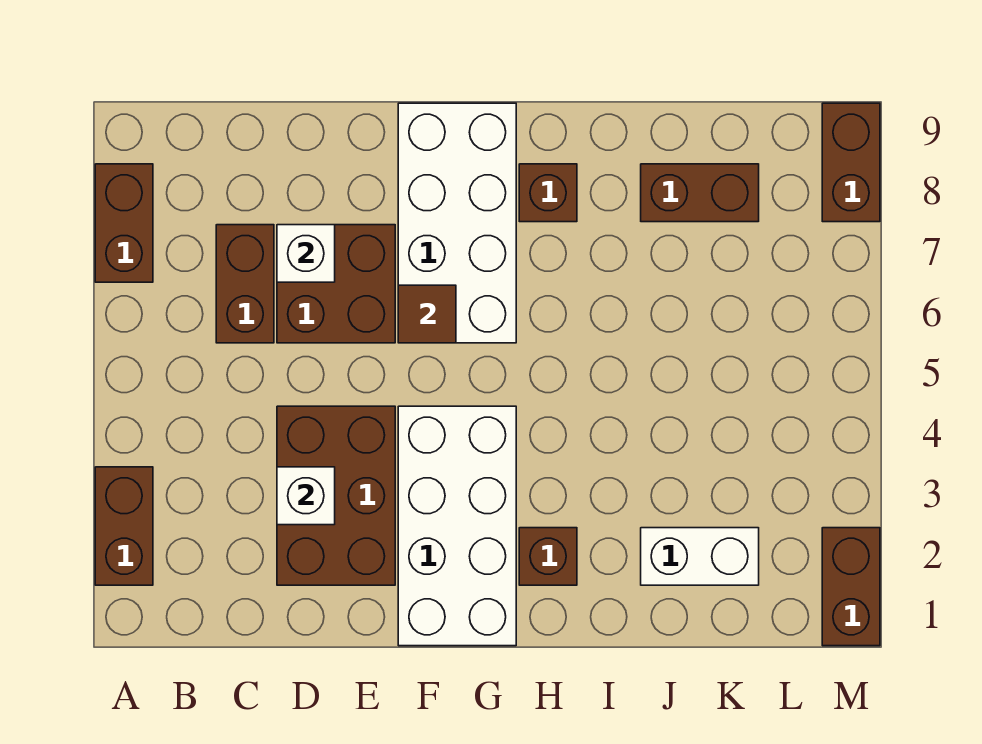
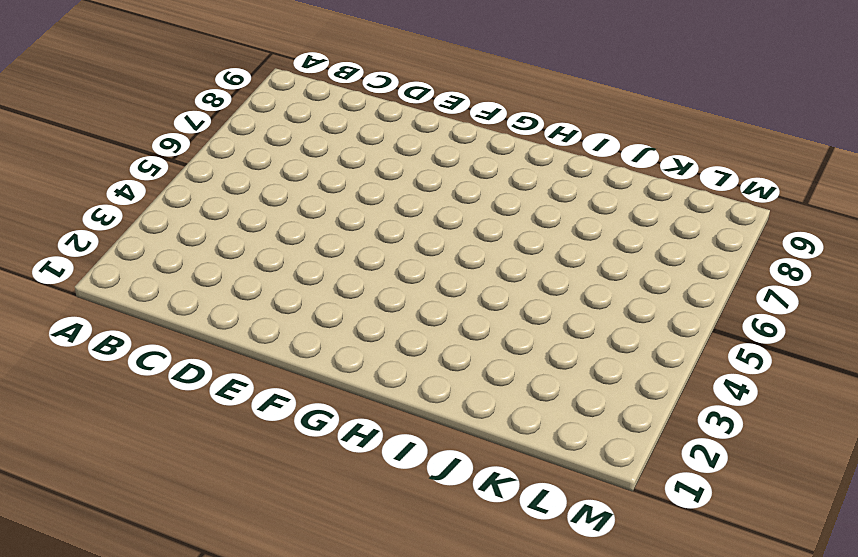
none -> brown 1x2 brick [95,467,153,585]
none -> brown 1x2 brick [95,164,153,282]
none -> brown 1x2 brick [216,225,274,343]

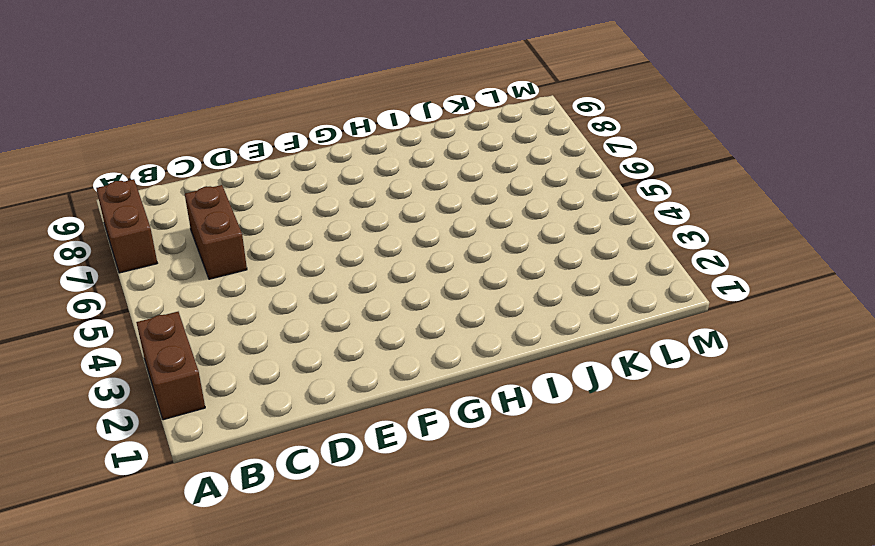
none -> brown 2x3 brick [277,406,395,585]
none -> brown 2x2 brick [277,225,395,343]
none -> white 2x4 brick [398,406,516,646]

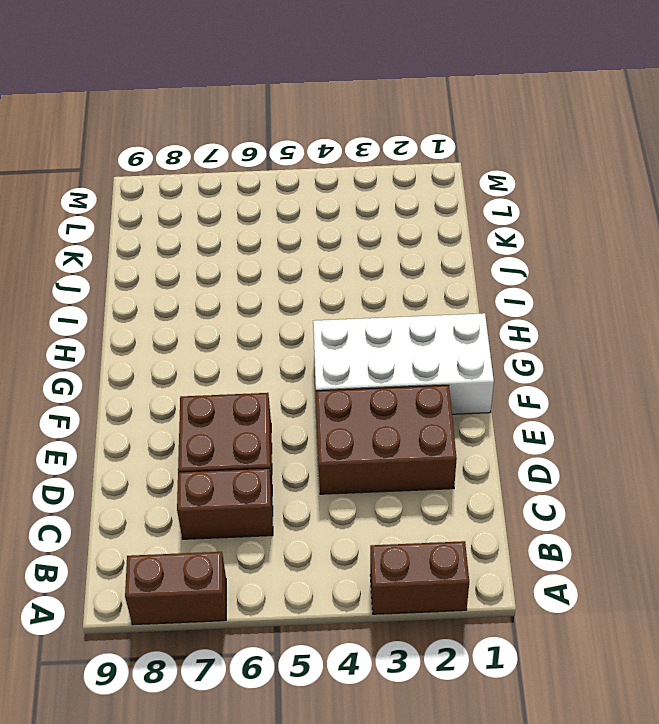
none -> white 2x4 brick [398,103,516,343]
none -> brown 1x1 brick [519,528,577,585]
none -> brown 1x1 brick [519,164,577,222]

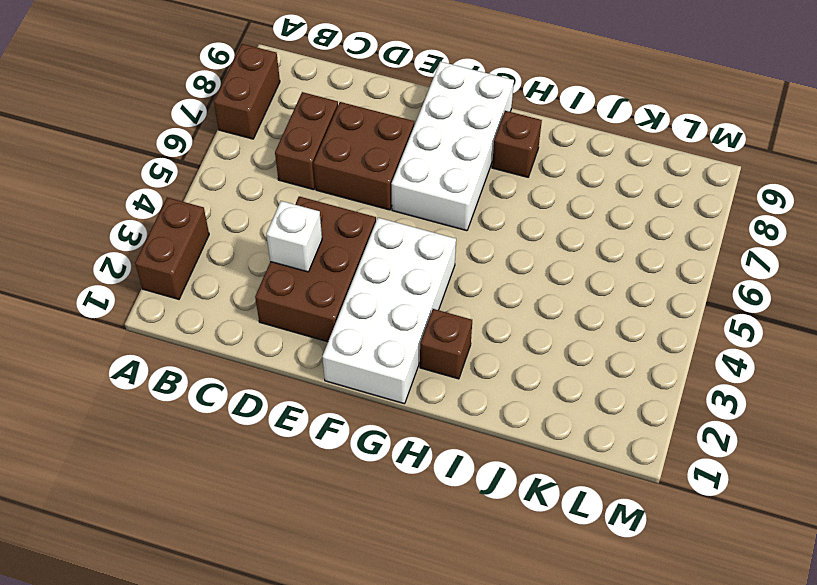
none -> white 1x2 brick [641,528,759,585]
none -> brown 1x2 brick [641,164,759,222]
none -> brown 1x2 brick [822,528,880,646]

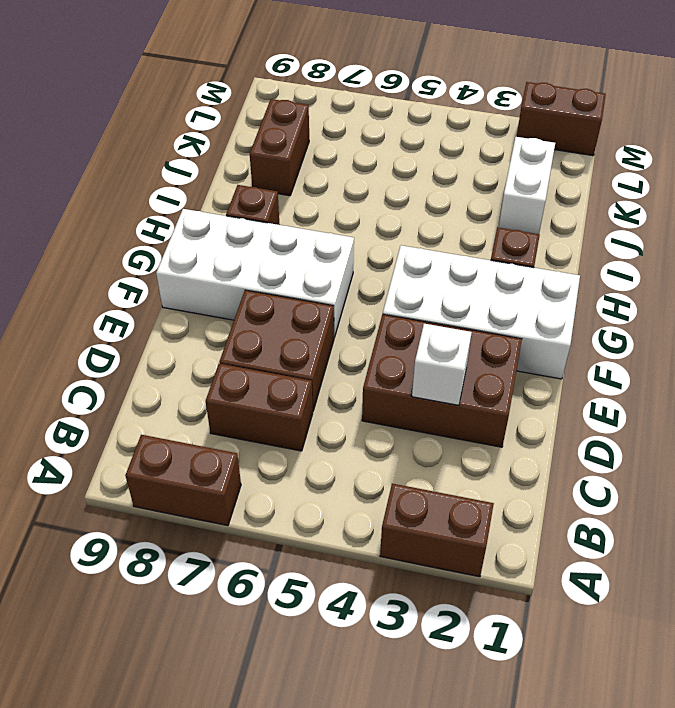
none -> brown 1x2 brick [822,103,880,222]
none -> white 1x1 brick [277,225,335,282]
none -> brown 1x1 tile [398,285,456,343]

